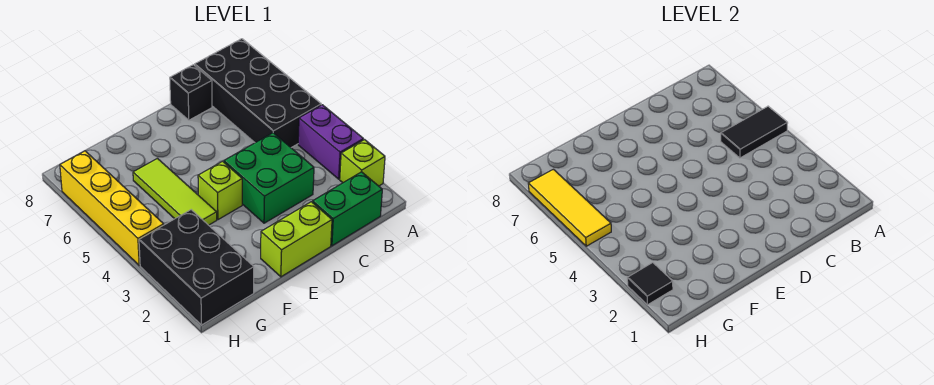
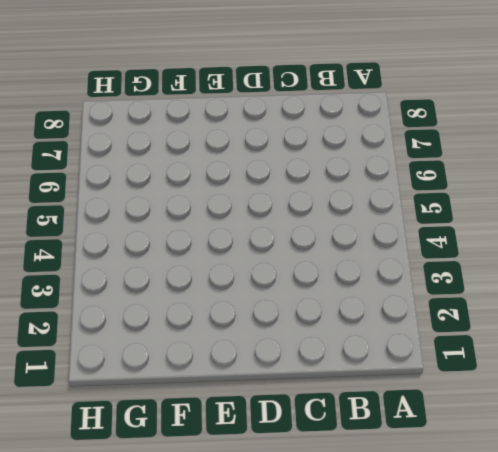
none -> lime 1x1 brick [340,140,385,186]
none -> purple 1x2 brick [298,105,363,179]
none -> black 2x4 brick [195,39,321,148]

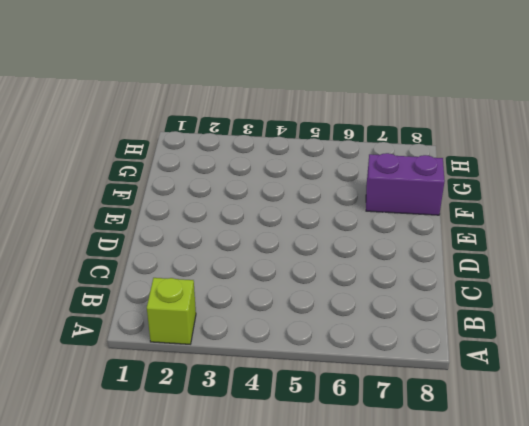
purple 1x2 brick [366,153,445,215] -> purple 1x2 brick moved to [298,105,363,179]
none -> black 2x4 brick [195,39,321,148]
none -> green 1x2 brick [312,172,382,246]
none -> green 2x2 brick [224,133,314,223]

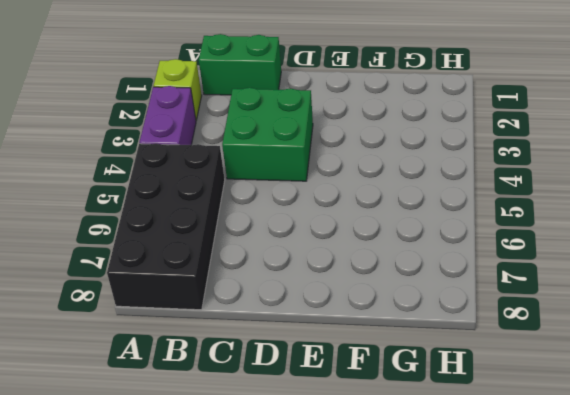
none -> black 1x1 brick [170,65,212,120]
none -> lime 1x2 brick [261,202,332,277]
none -> lime 1x1 brick [198,161,242,220]

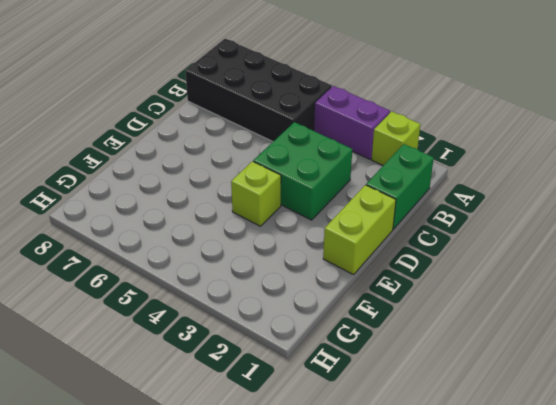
none -> black 1x1 brick [170,65,212,120]
none -> lime 1x3 tile [133,158,217,225]
none -> black 2x3 brick [139,210,254,325]

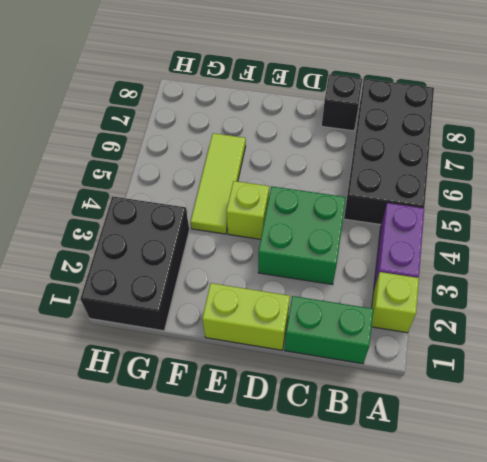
none -> yellow 1x4 brick [60,151,164,265]
none -> black 1x2 tile [721,106,788,158]
none -> black 1x1 tile [627,263,673,305]

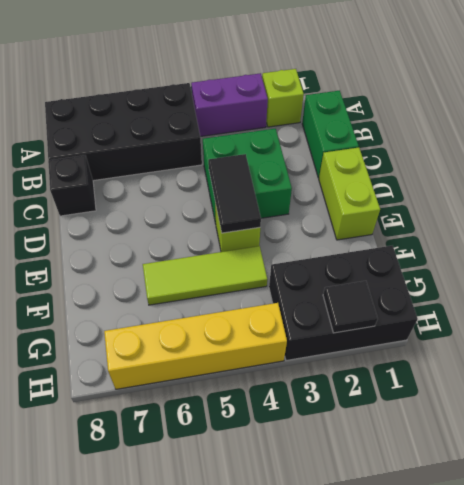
black 1x2 tile [208,154,261,233] -> black 1x2 tile moved to [721,106,788,158]
none -> yellow 1x3 tile [528,169,611,246]

